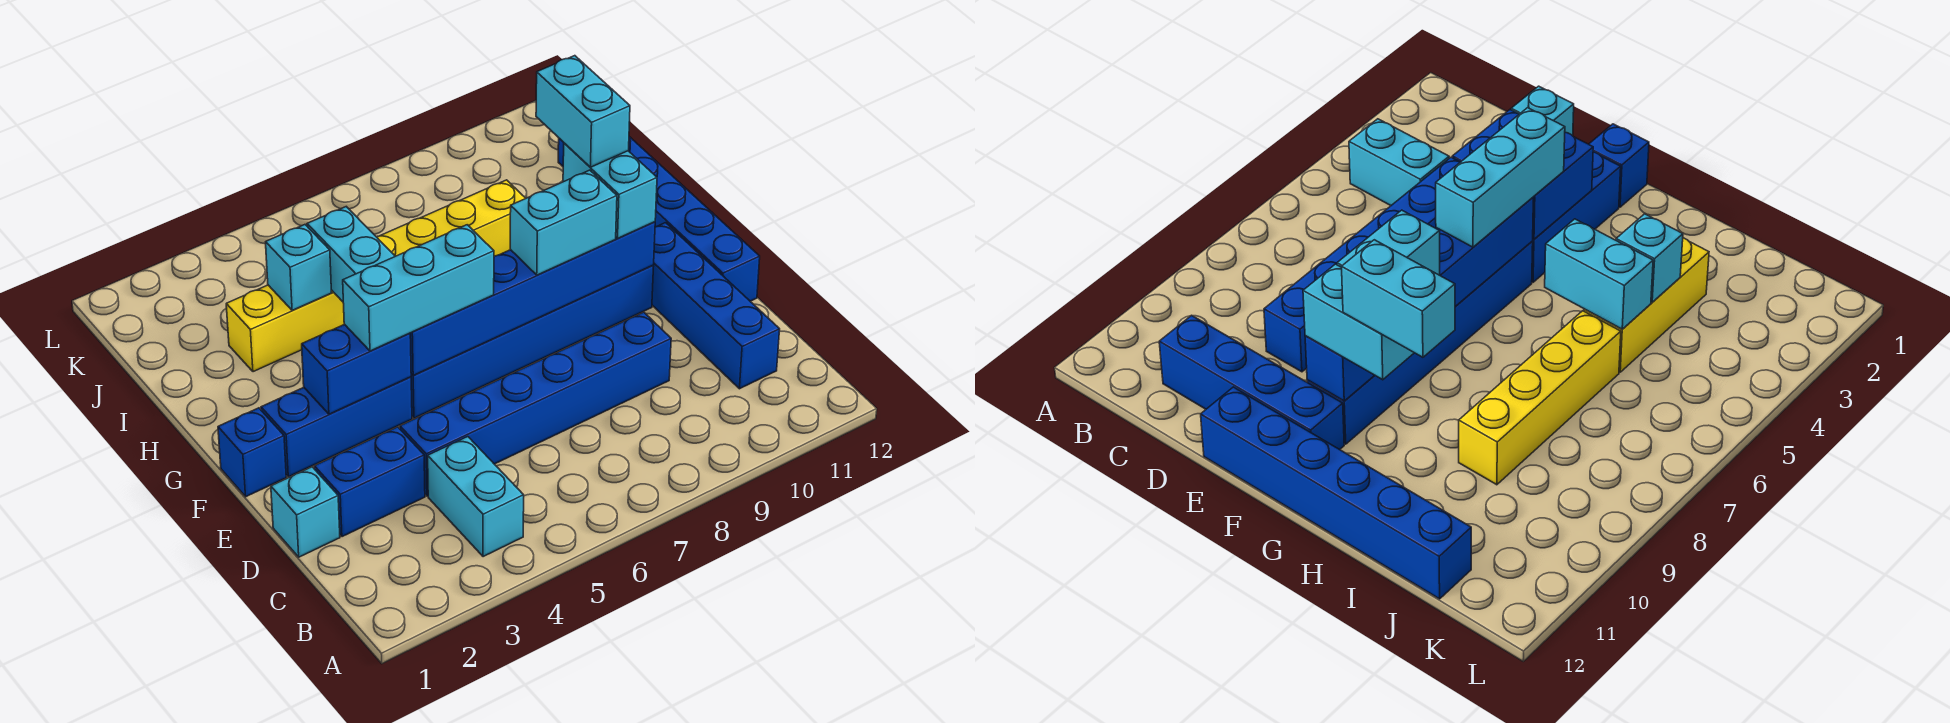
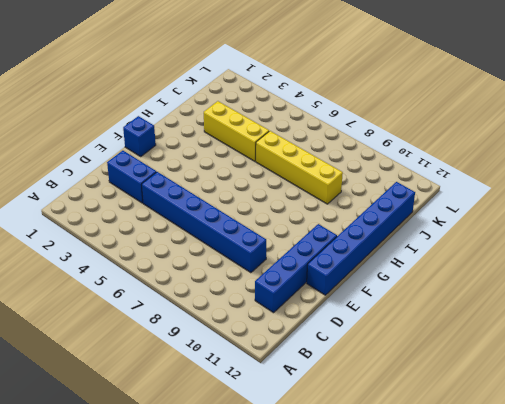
none -> cyan 1x2 brick [428,437,524,557]
none -> cyan 1x1 brick [271,467,340,557]
none -> blue 1x3 brick [261,377,412,477]

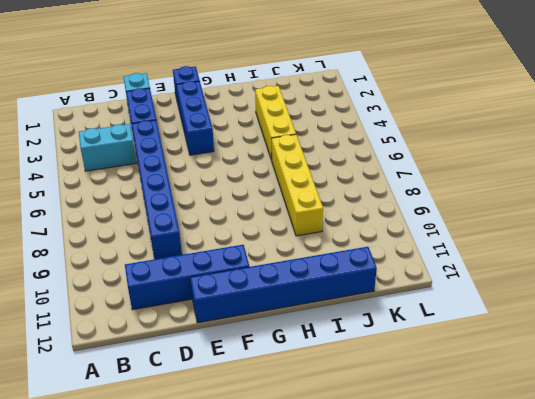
none -> blue 1x6 brick [411,265,654,418]
none -> blue 1x2 brick [302,324,411,414]
none -> blue 1x6 brick [410,222,655,376]

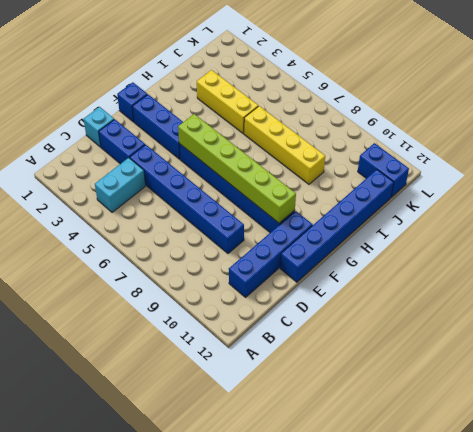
lime 1x6 brick [178,114,296,223] -> blue 1x6 brick [410,222,655,376]
blue 1x2 brick [358,143,409,197] -> blue 1x2 brick moved to [302,324,411,414]
none -> cyan 1x2 brick [307,207,395,302]
none -> cyan 1x1 brick [266,225,332,310]
none -> cyan 1x3 brick [343,225,494,351]

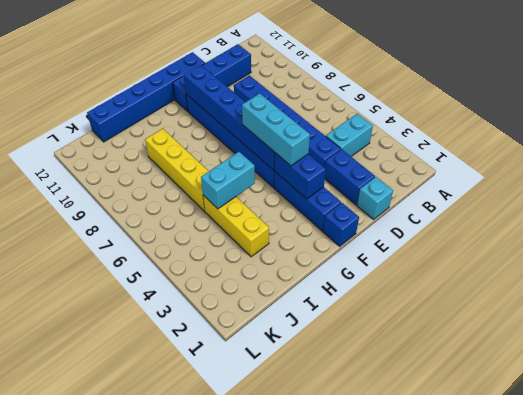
none -> cyan 1x1 brick [266,225,332,310]
none -> cyan 1x2 brick [510,170,617,275]
none -> cyan 1x2 brick [563,143,657,238]

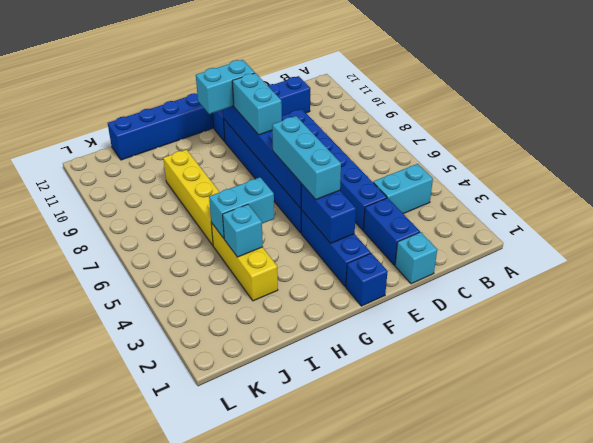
none -> cyan 1x2 brick [536,56,630,167]

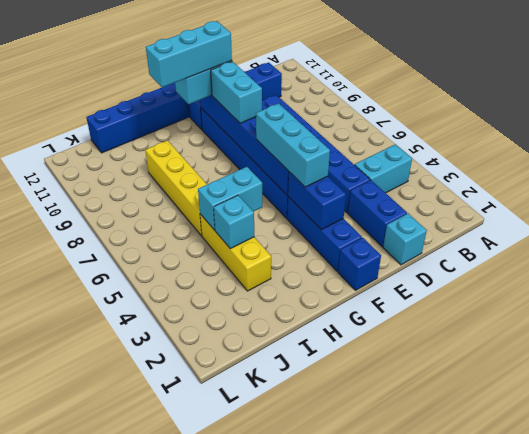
cyan 1x3 brick [146,21,232,88] -> cyan 1x2 brick [536,56,630,167]

